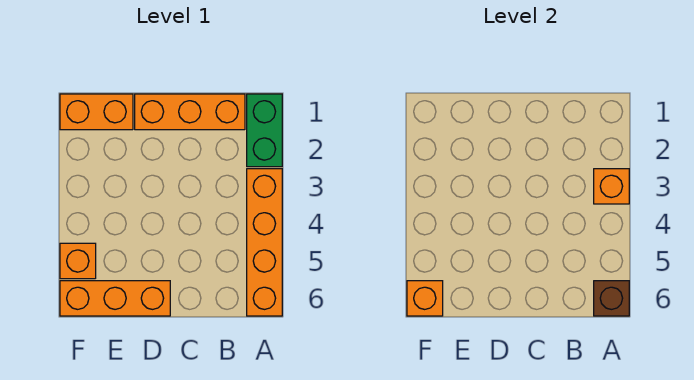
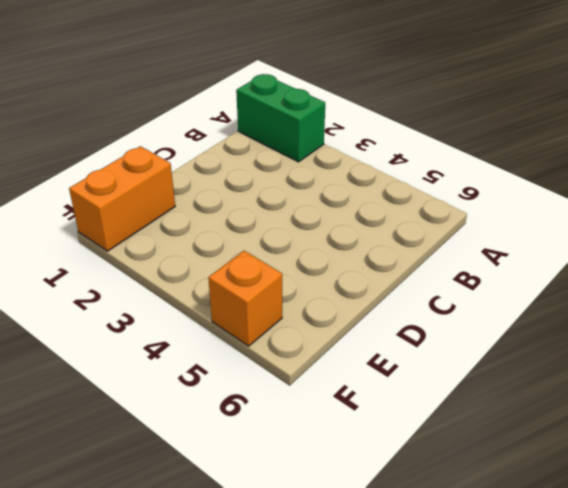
none -> orange 1x4 brick [247,169,282,316]
none -> orange 1x3 brick [135,94,245,130]

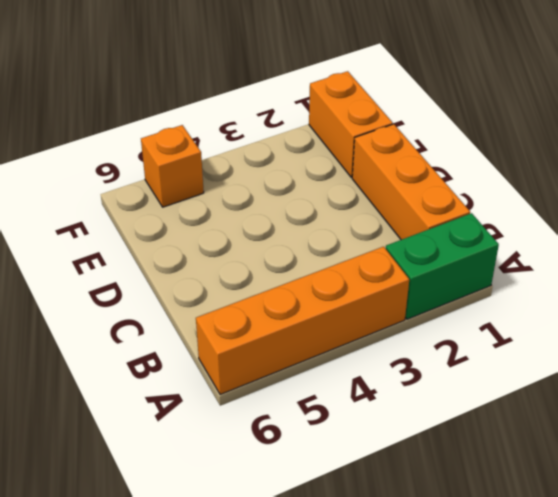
none -> orange 1x3 brick [60,281,170,316]
none -> orange 1x1 brick [594,169,629,204]

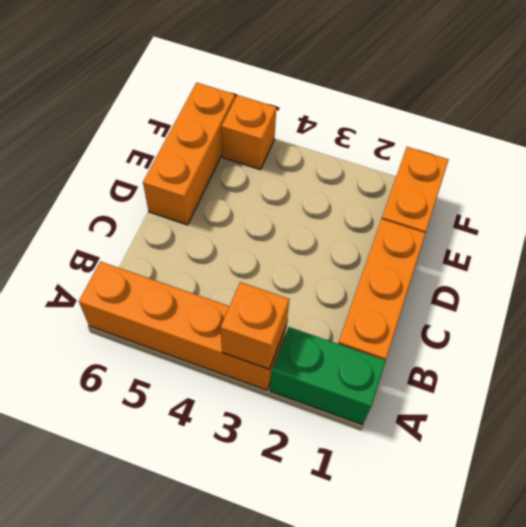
none -> brown 1x1 brick [594,281,629,316]
none -> orange 1x1 brick [407,281,443,316]

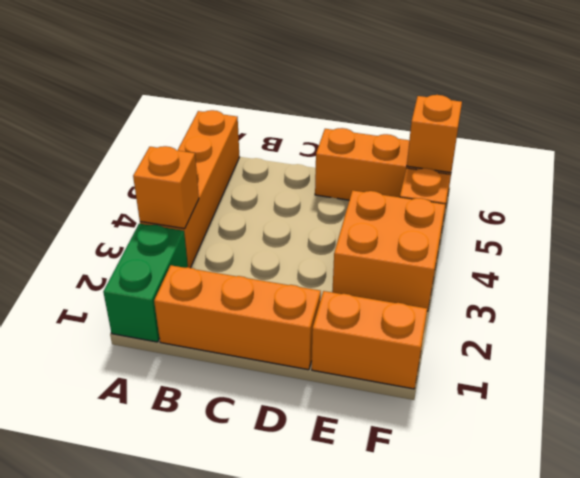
orange 2x2 brick [332,190,445,311] -> none
none -> brown 1x1 brick [594,281,629,316]

